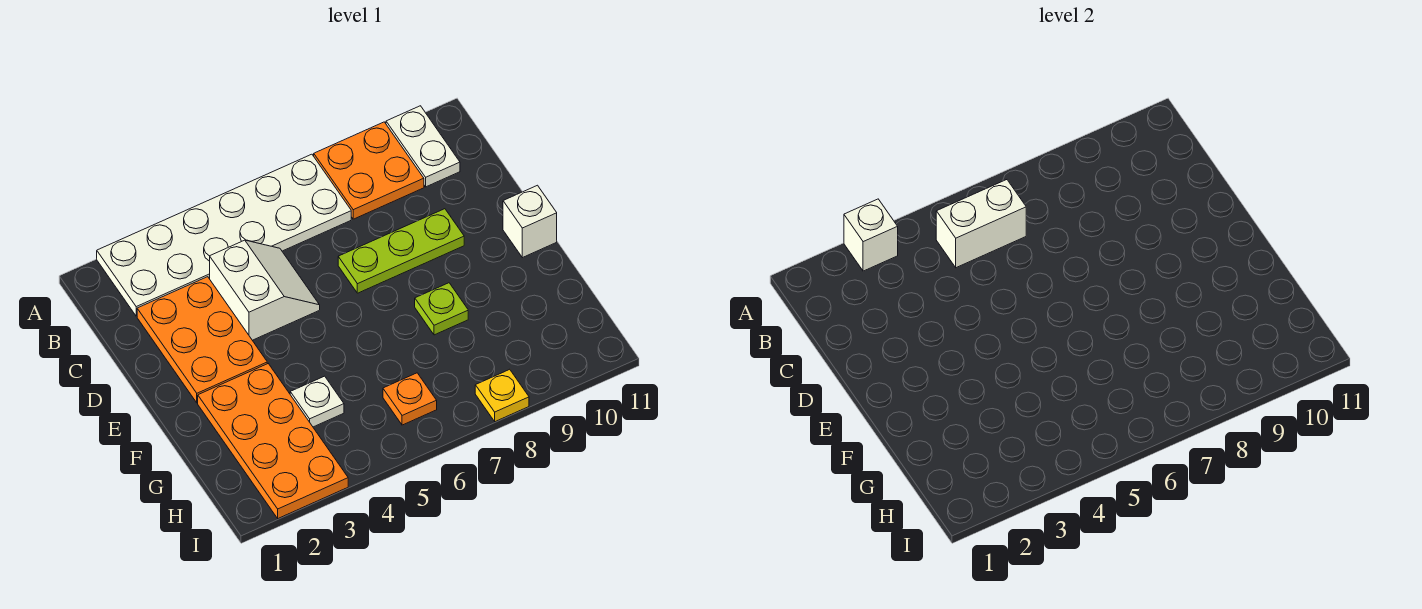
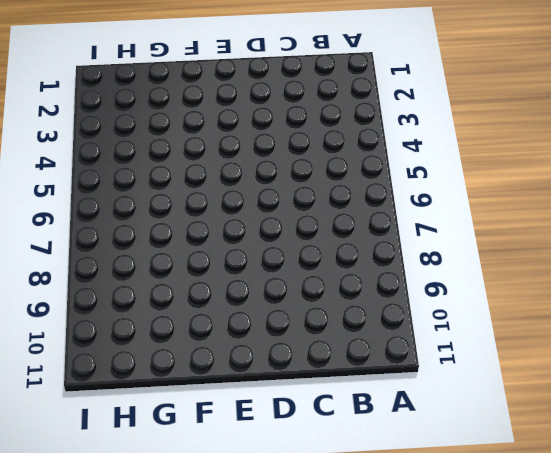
none -> white 2x6 plate [97,154,351,316]
none -> orange 2x2 plate [314,122,424,219]
none -> white 1x2 plate [386,106,460,187]

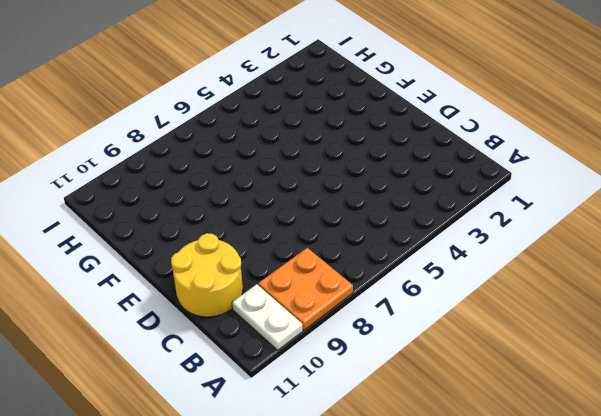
yellow 2x2 round brick [171,233,243,317] -> none
none -> white 2x6 plate [97,154,351,316]
none -> orange 2x3 plate [137,277,267,403]
none -> white 2x2 slope [210,240,320,340]

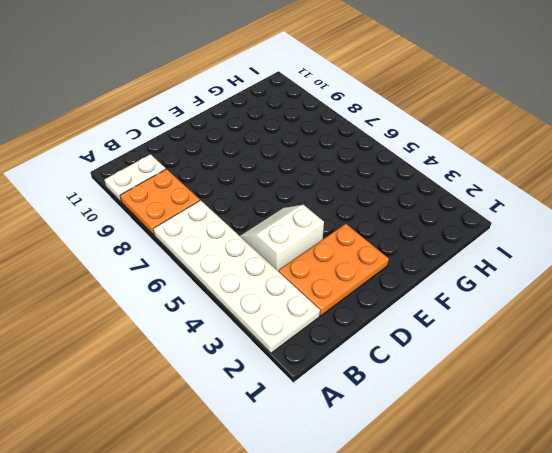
none -> lime 1x3 plate [338,209,464,293]
none -> white 1x1 brick [503,185,557,258]
none -> orange 2x4 plate [198,364,348,518]

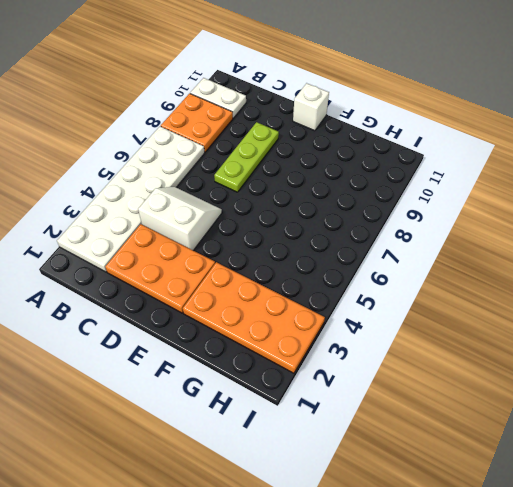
none -> lime 1x1 plate [415,283,468,335]
none -> white 1x1 plate [290,376,344,427]
none -> orange 1x1 plate [383,373,437,425]

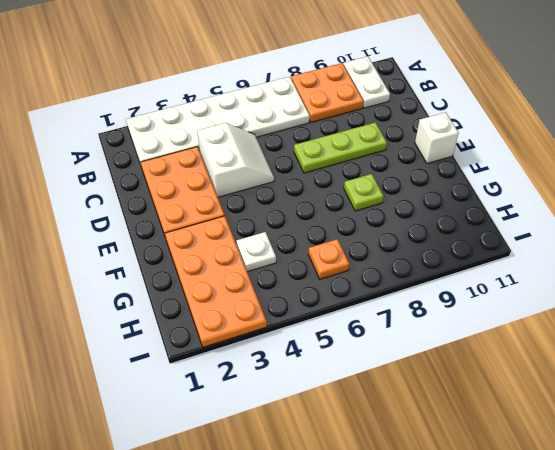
none -> yellow 1x1 plate [475,369,529,422]
none -> white 1x1 brick [844,199,898,271]
none -> white 1x2 brick [936,180,1026,268]

